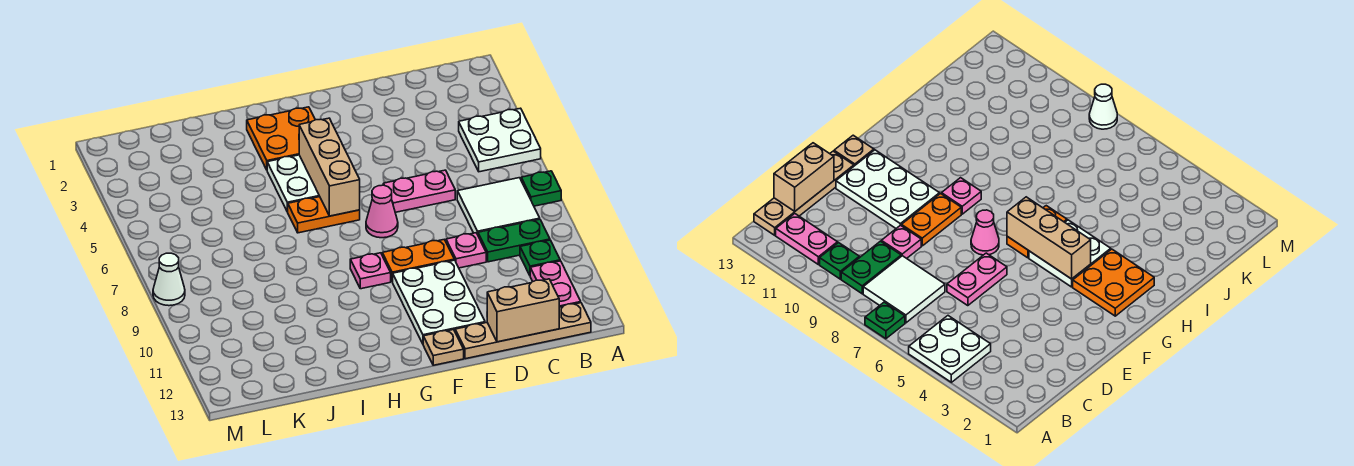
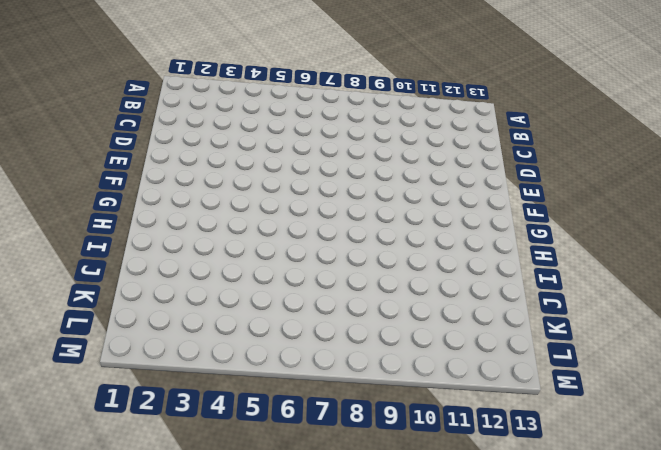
none -> white 2x2 plate [459,108,541,172]
none -> green 1x1 plate [521,171,561,206]
none -> white 2x2 tile [457,178,540,234]

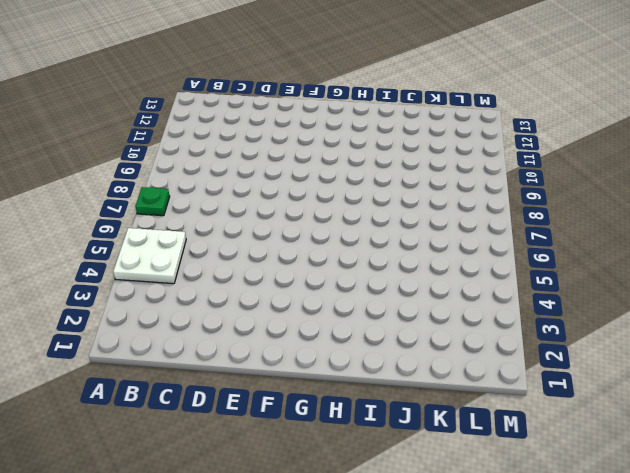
none -> white 2x2 tile [457,178,540,234]
none -> green 1x2 plate [478,219,550,262]
none -> green 1x1 plate [520,240,560,275]

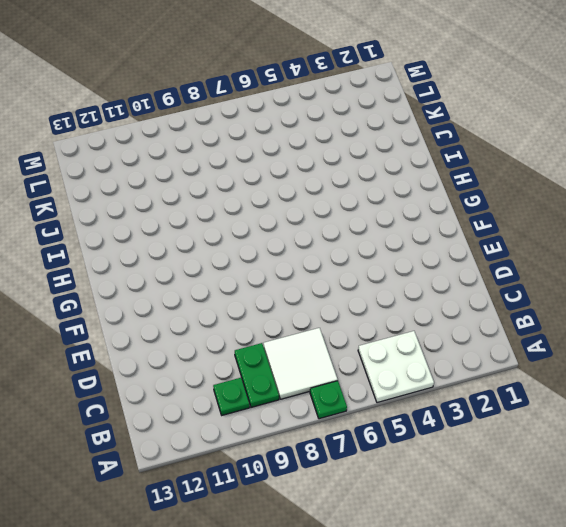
none -> pink 1x2 plate [530,261,581,307]
none -> tan 1x4 plate [455,303,591,359]
none -> pink 1x2 plate [383,170,455,212]

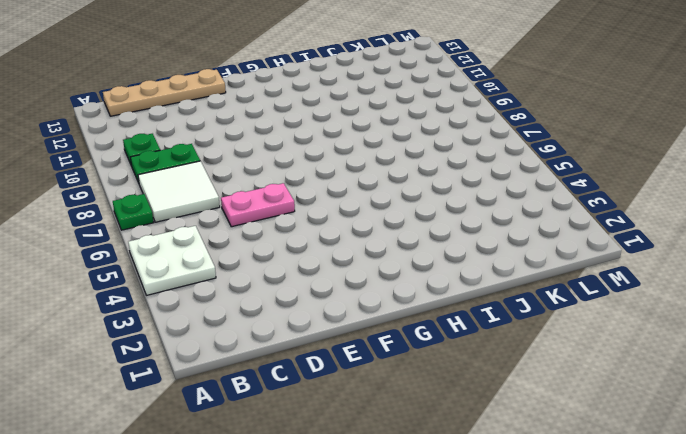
none -> pink 1x2 plate [530,261,581,307]
none -> pink 1x1 plate [446,233,486,268]
none -> orange 1x2 plate [382,240,454,282]

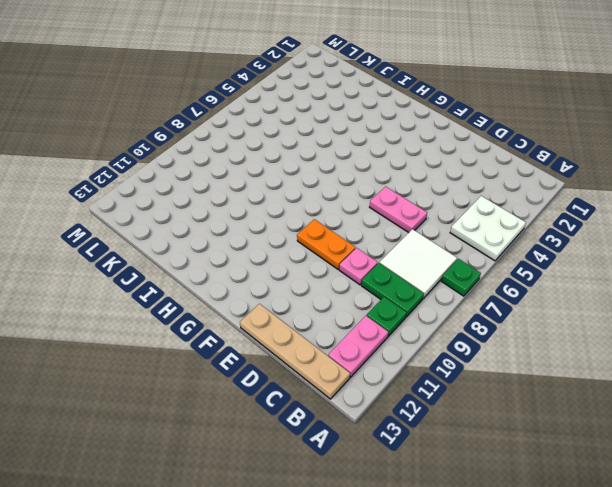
none -> white 2x3 plate [393,260,485,344]
none -> pink 1x1 cone [366,185,398,238]
none -> tan 1x1 plate [423,330,464,365]

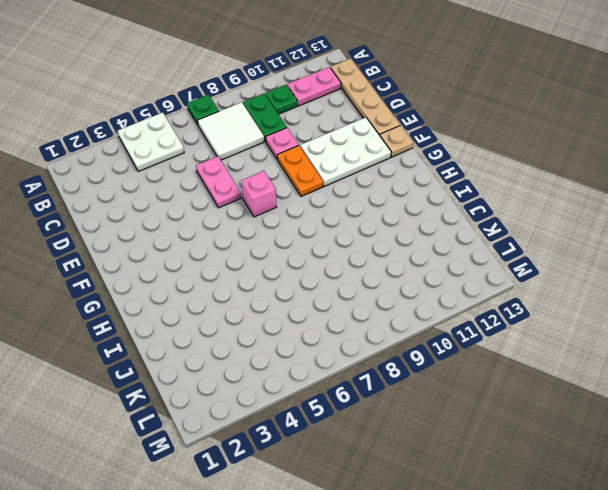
pink 1x1 brick [241,171,277,217] -> pink 1x1 cone [366,185,398,238]
none -> orange 2x2 plate [247,107,315,170]
none -> white 2x2 plate [267,155,320,212]
none -> orange 1x2 plate [288,197,360,233]

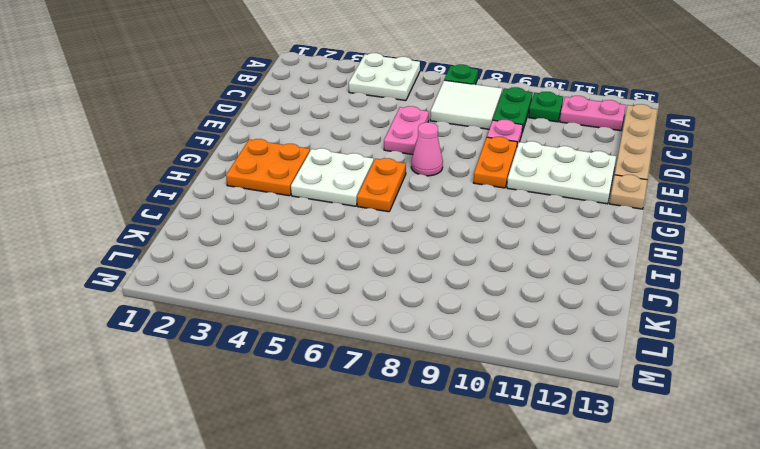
none -> pink 1x1 plate [350,253,391,289]
none -> white 1x1 cone [153,253,185,306]
none -> tan 1x2 brick [487,279,559,342]

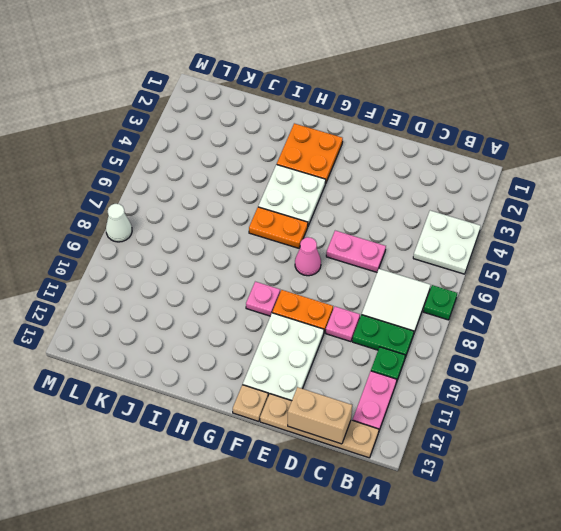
none -> tan 1x3 brick [299,118,360,216]

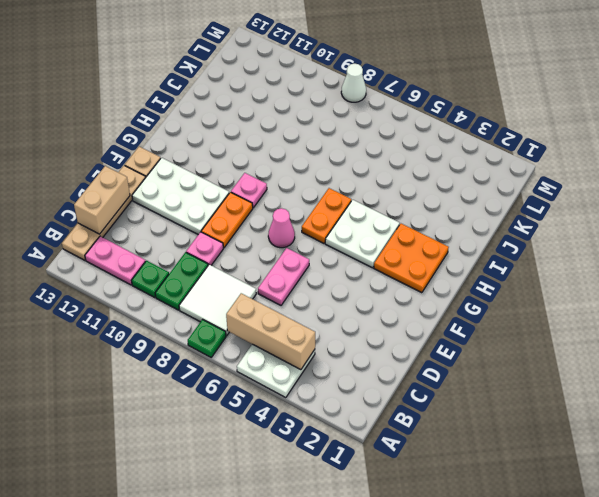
tan 1x3 brick [226,293,315,370] -> tan 1x3 brick moved to [299,118,360,216]

